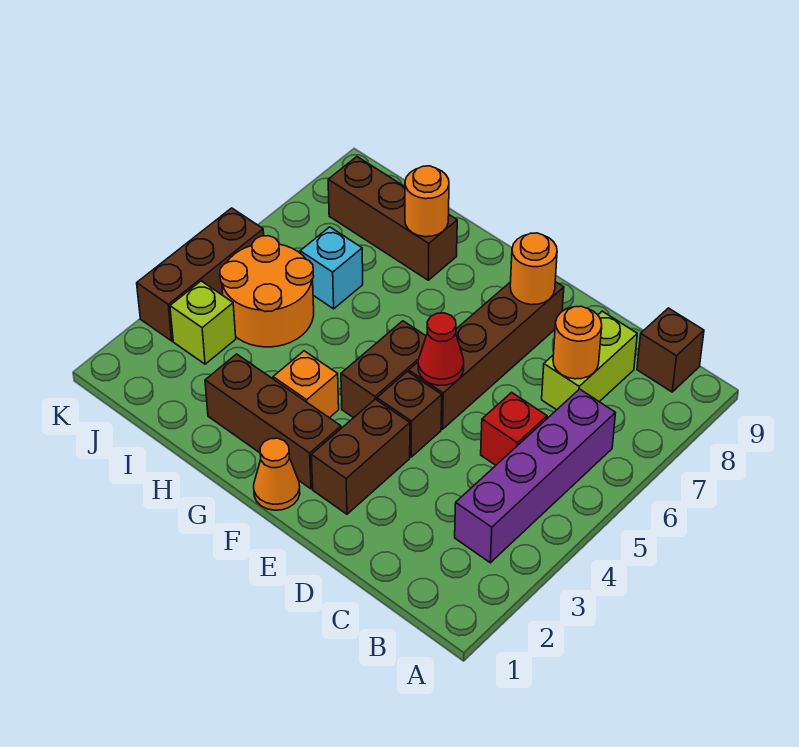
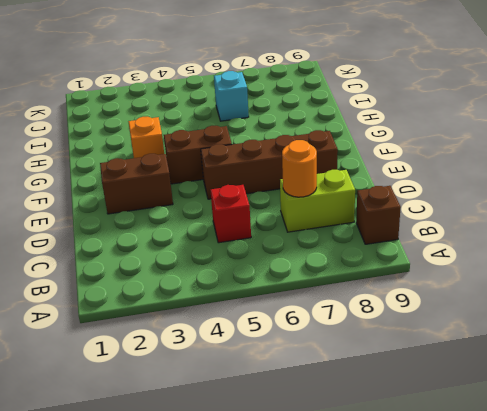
none -> purple 1x4 brick [455,389,616,563]
none -> brown 1x1 brick [377,372,442,457]
none -> orange 1x1 cone [254,438,300,510]

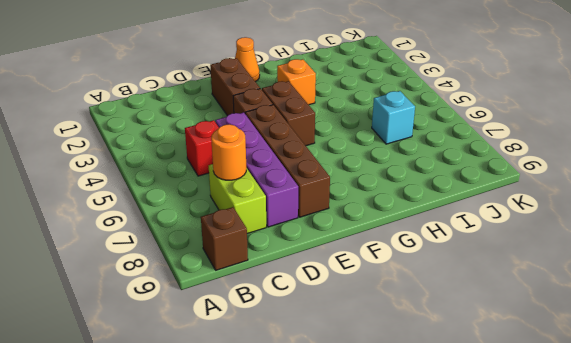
purple 1x4 brick [215,112,298,227] -> purple 1x4 brick moved to [455,389,616,563]
none -> brown 1x3 brick [205,354,341,489]
none -> brown 1x3 brick [328,157,457,280]
none -> orange 2x2 round brick [220,236,314,347]

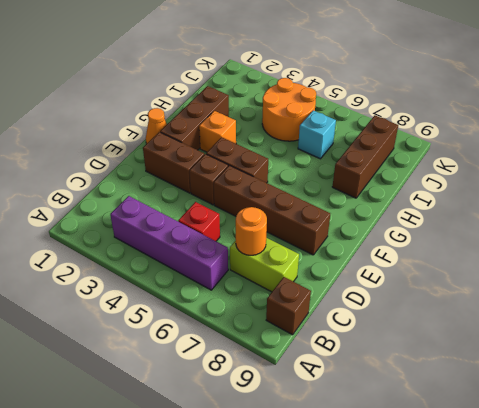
none -> lime 1x1 brick [170,281,236,364]
none -> brown 1x3 brick [137,208,264,341]
none -> red 1x1 cone [418,313,464,385]

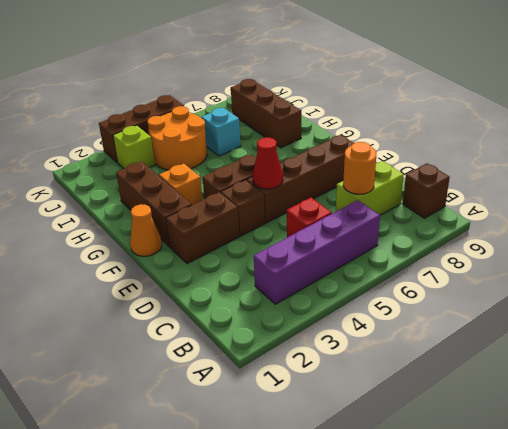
none -> orange 1x1 round brick [510,233,557,305]
none -> orange 1x1 round brick [405,166,449,237]

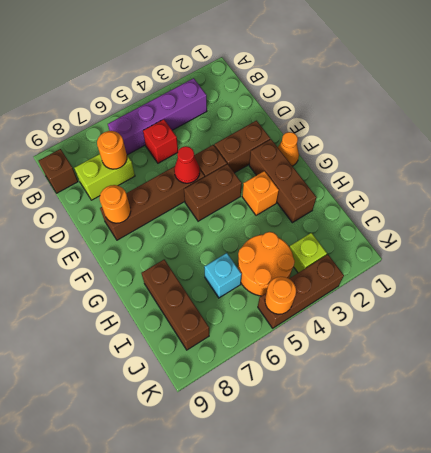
orange 1x1 round brick [265,277,296,314] -> orange 1x1 round brick moved to [405,166,449,237]

